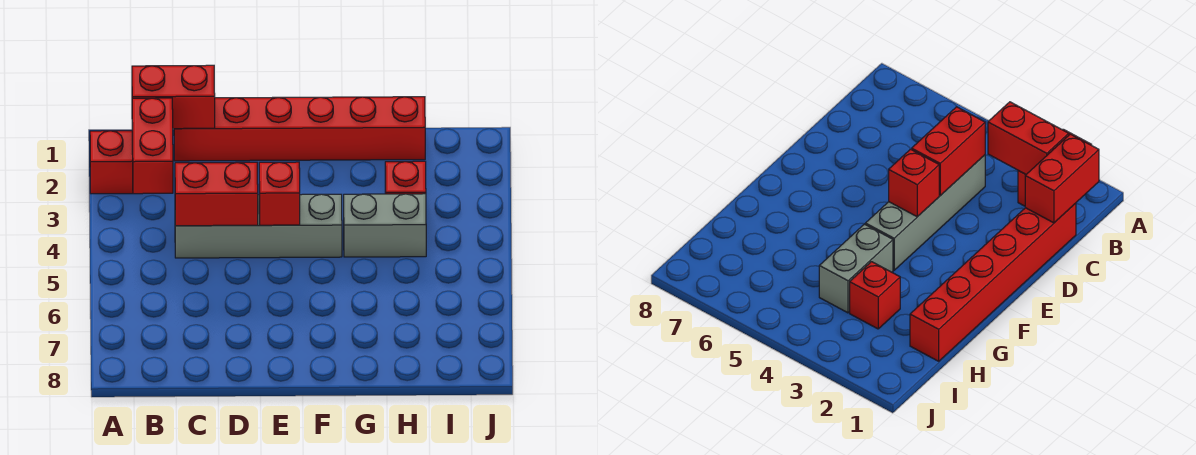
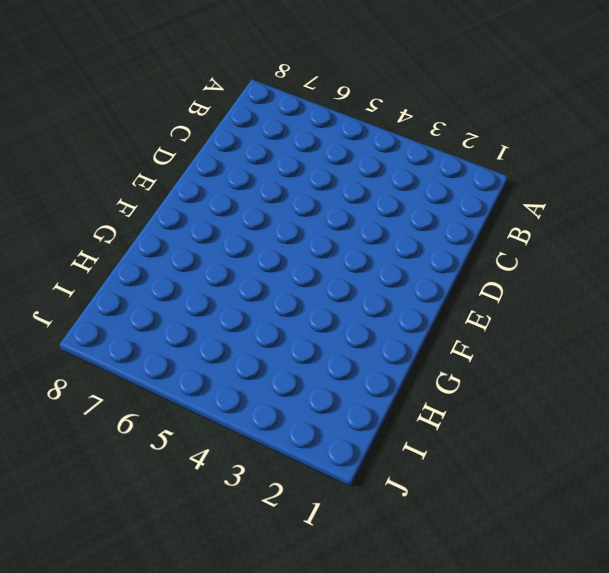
none -> red 1x2 brick [90,131,133,194]
none -> red 1x6 brick [174,97,425,161]

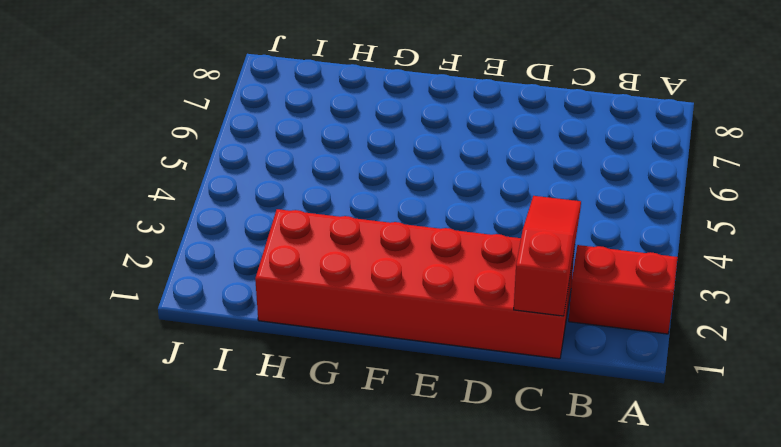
red 2x6 brick [255,209,575,359] -> red 1x6 brick [174,97,425,161]
red 1x3 slope [514,196,581,316] -> red 1x2 brick [132,65,215,129]
none -> grey 1x4 brick [175,194,342,258]
none -> grey 1x2 brick [344,194,426,257]

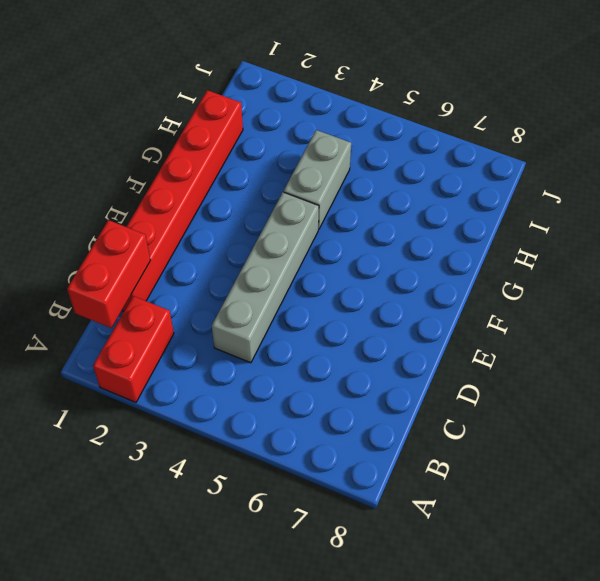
none -> red 1x1 brick [385,161,426,194]
none -> red 1x2 brick [132,98,173,194]

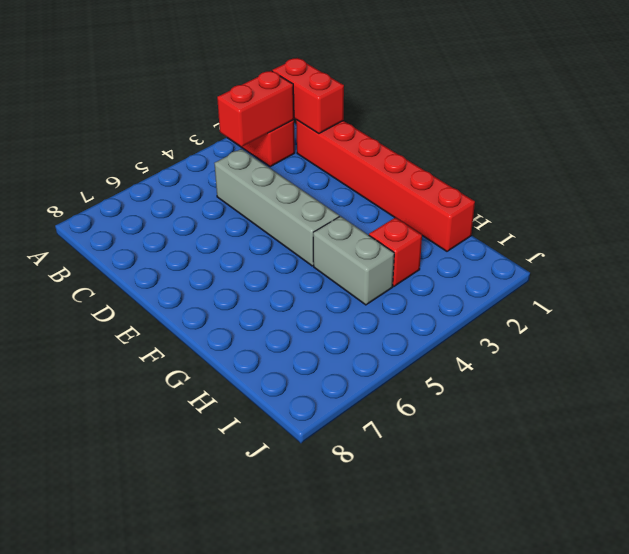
none -> red 1x2 brick [175,162,258,226]
none -> red 1x1 brick [259,162,300,225]

